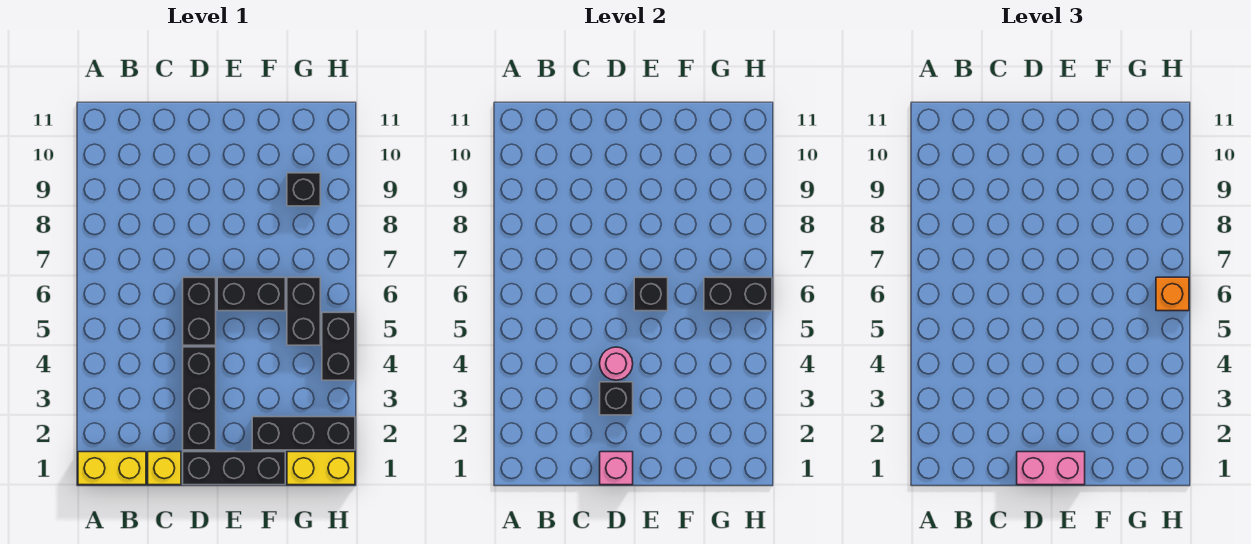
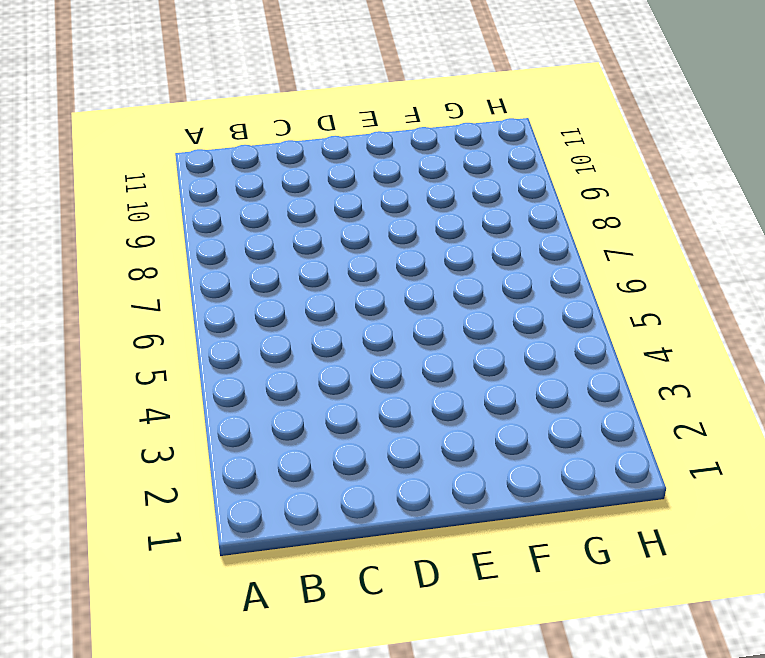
none -> yellow 1x2 brick [78,452,146,485]
none -> yellow 1x1 brick [148,452,181,485]
none -> black 1x3 brick [183,452,285,485]

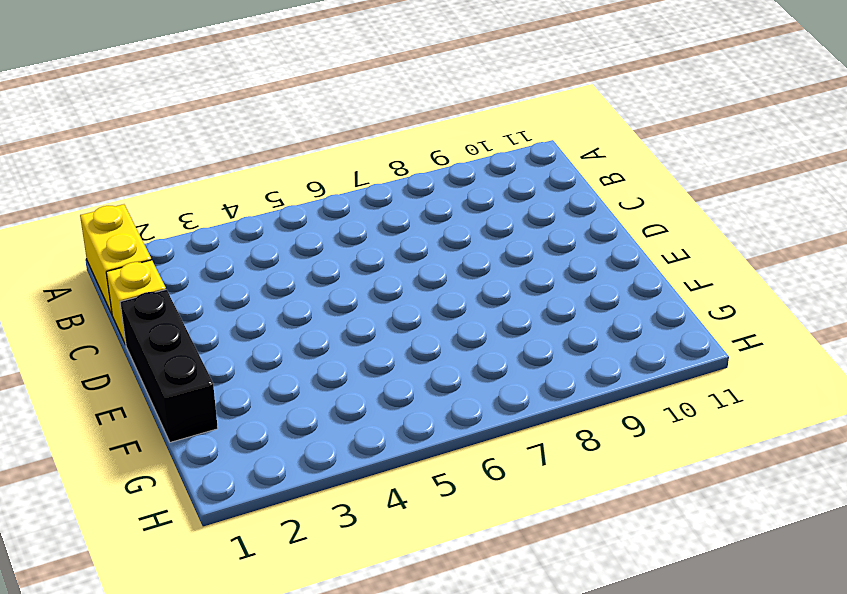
none -> black 1x3 brick [183,347,216,450]
none -> black 1x2 brick [183,277,216,345]
none -> black 1x2 brick [217,277,285,311]

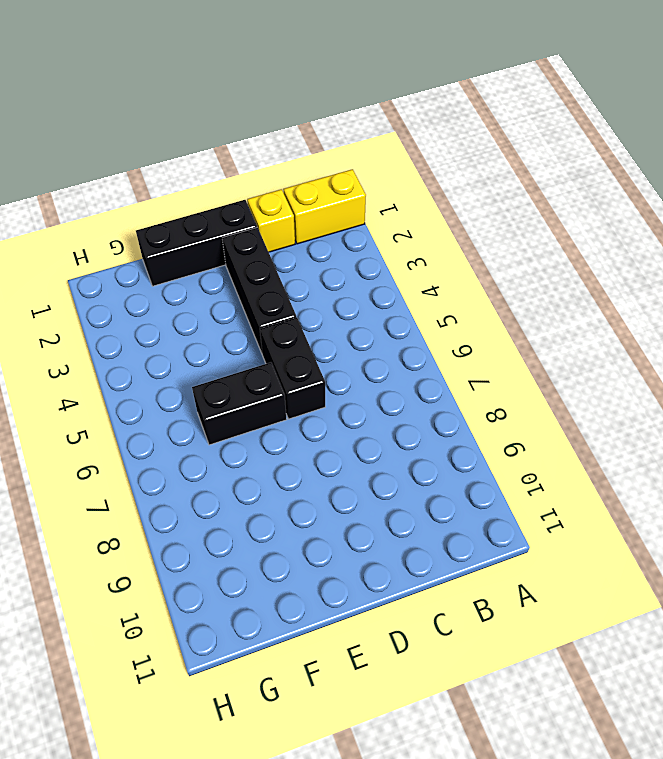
none -> black 1x3 brick [252,417,355,450]
none -> yellow 1x2 brick [287,452,355,485]
none -> black 1x2 brick [287,277,320,345]

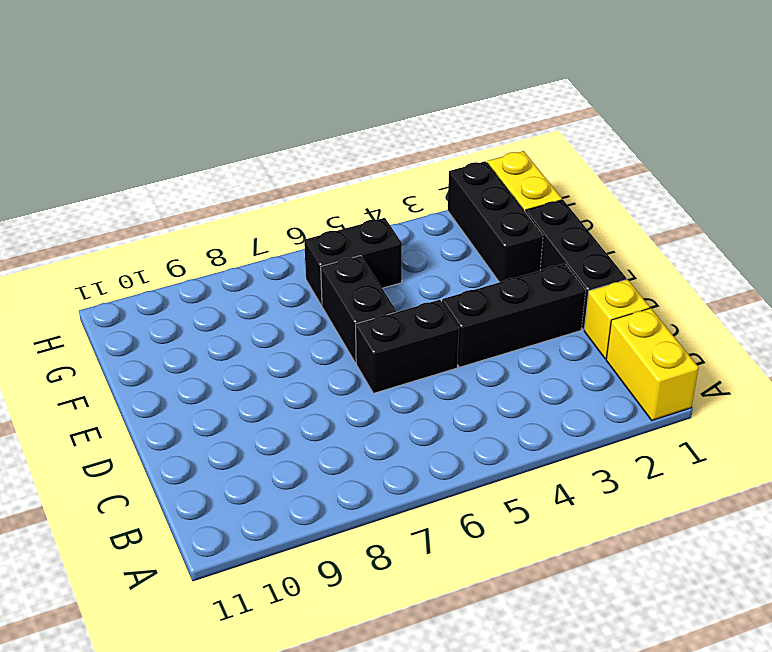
none -> black 1x1 brick [287,173,320,206]
none -> black 1x2 brick [322,312,355,380]
none -> pink 1x1 brick [600,452,633,485]

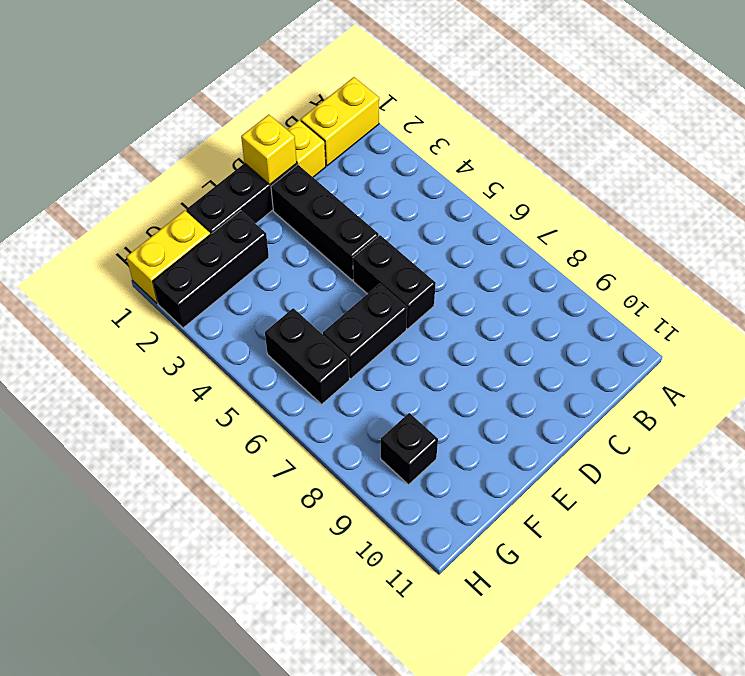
yellow 1x1 brick [241,115,297,184] -> pink 1x1 brick [600,452,633,485]
none -> black 1x2 brick [322,312,355,380]
none -> black 1x1 brick [600,382,633,415]
none -> pink 1x1 round brick [600,347,633,380]

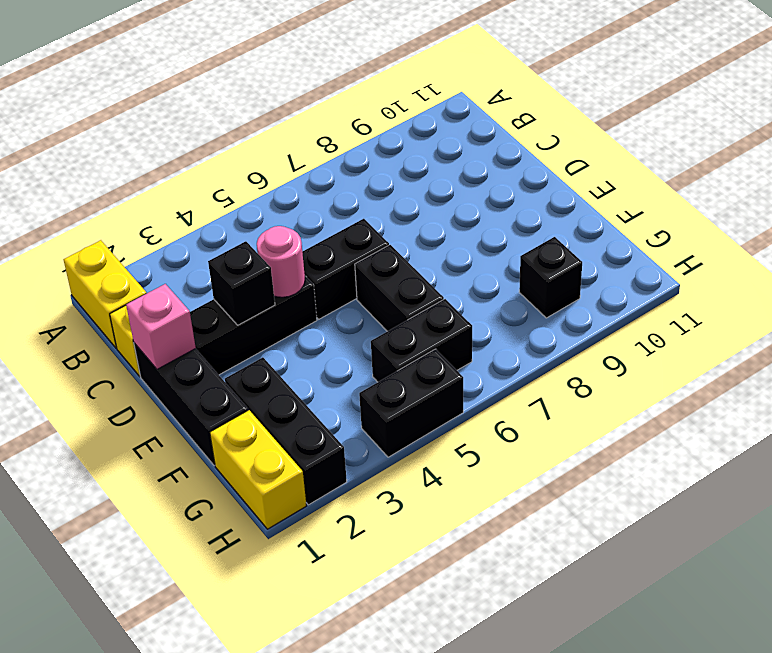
none -> black 1x1 brick [634,277,668,311]
none -> black 1x2 brick [704,277,772,311]
none -> pink 1x2 brick [1017,452,1085,485]

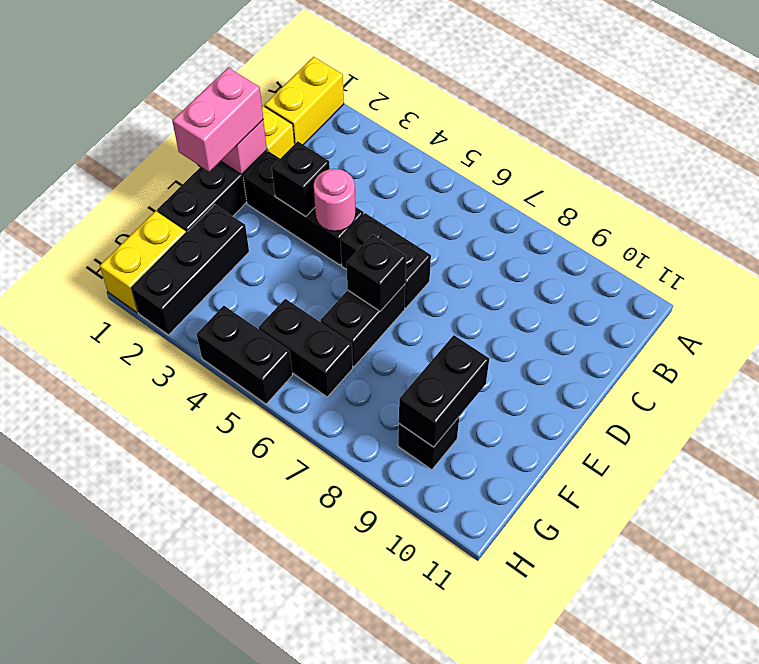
black 1x2 brick [399,335,489,447] -> black 1x2 brick moved to [704,277,772,311]
none -> orange 1x1 brick [1156,277,1189,311]

